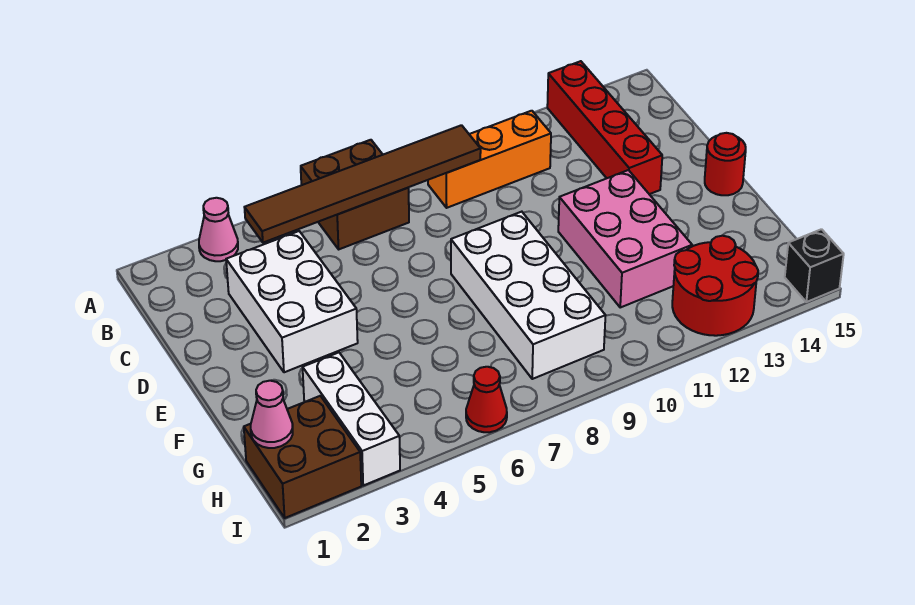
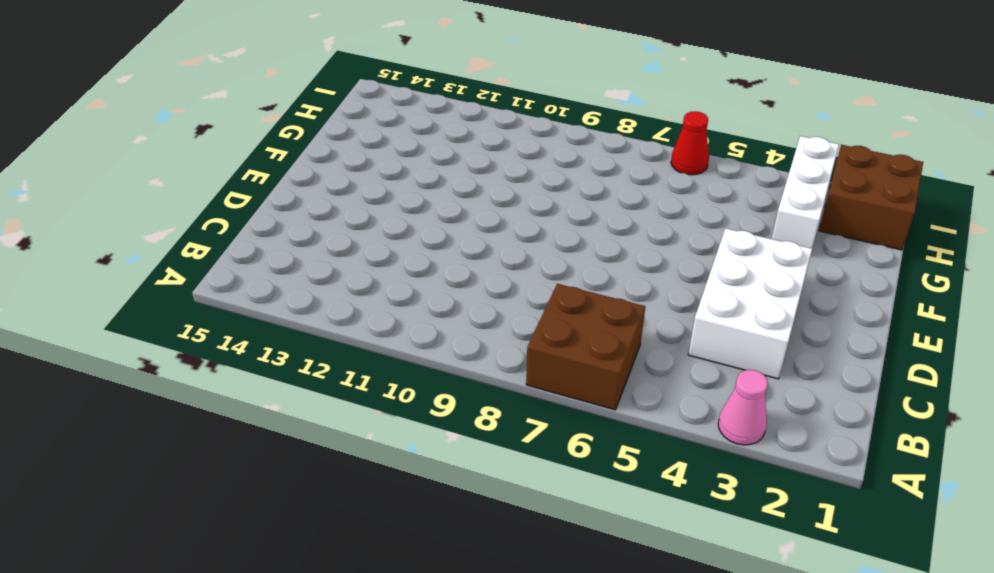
none -> red 1x4 brick [547,61,662,194]
none -> orange 1x3 brick [428,111,551,208]
none -> white 2x4 brick [451,212,606,379]

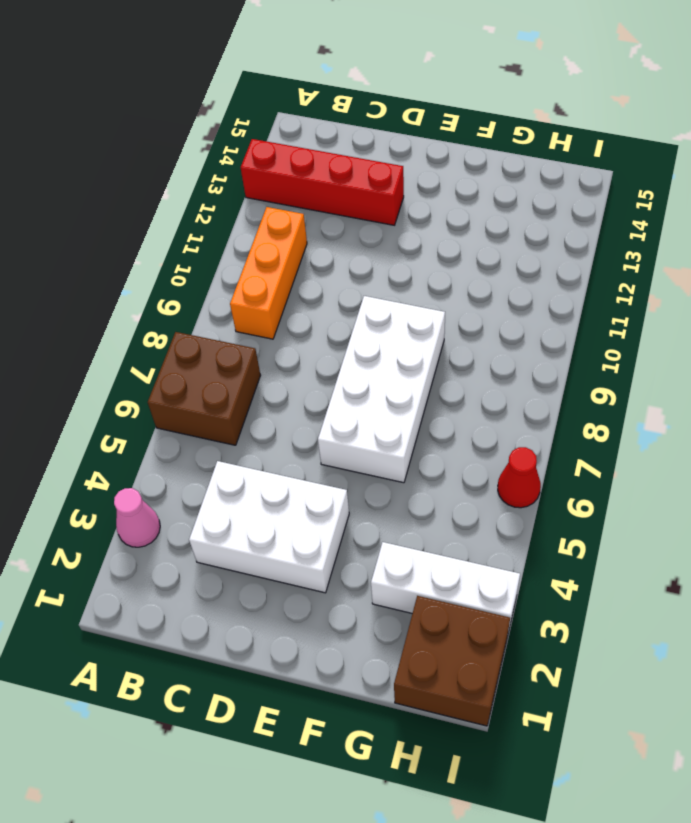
white 2x4 brick [318,296,445,483] -> white 2x4 brick turned to [451,212,606,379]
none -> pink 2x3 brick [558,170,692,307]
none -> red 1x1 round brick [705,133,746,195]
none -> red 2x2 round brick [672,236,758,336]

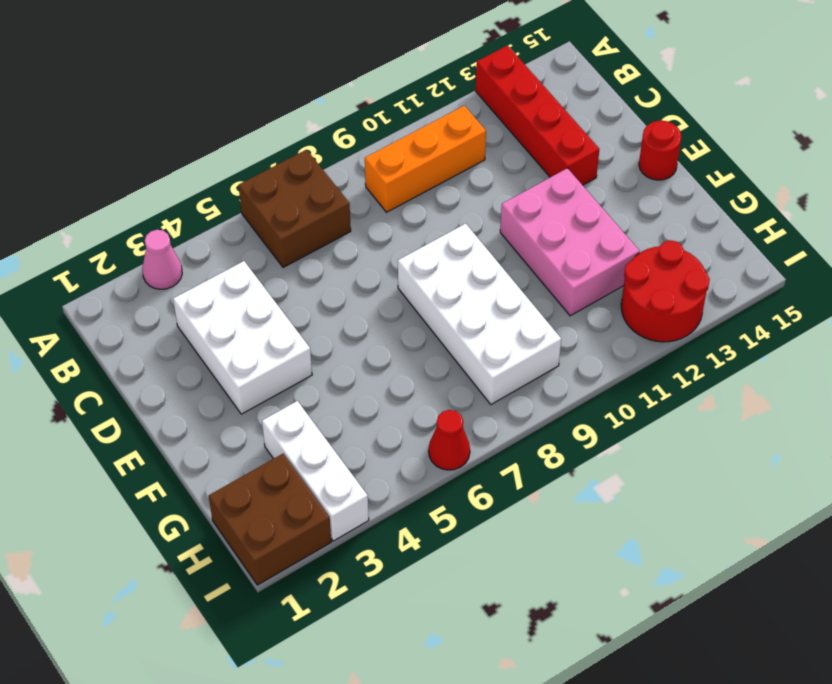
none -> black 1x1 brick [785,229,844,302]
none -> brown 1x6 tile [244,125,481,243]
none -> pink 1x1 cone [251,381,293,448]

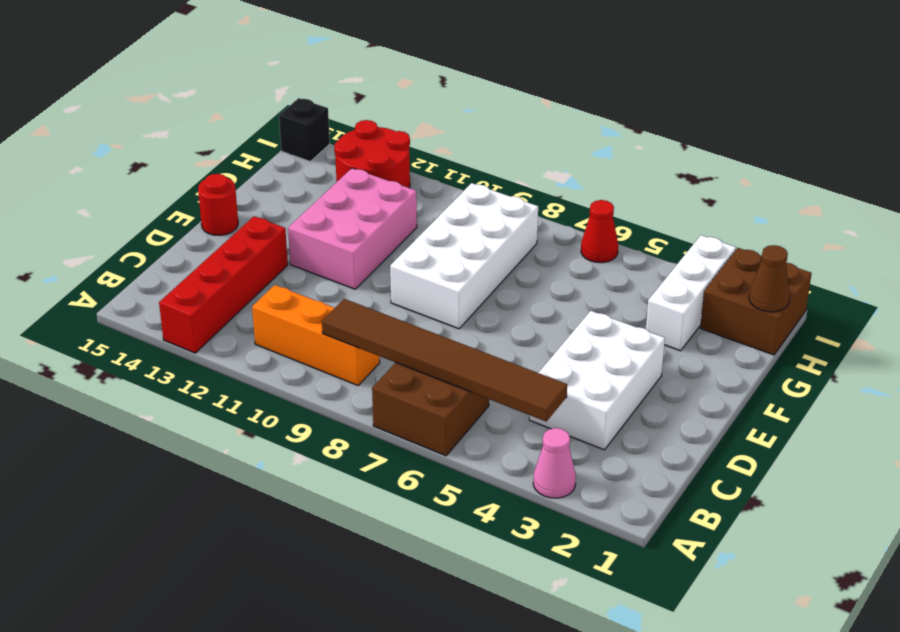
brown 1x1 cone [749,245,790,312] -> pink 1x1 cone [251,381,293,448]

